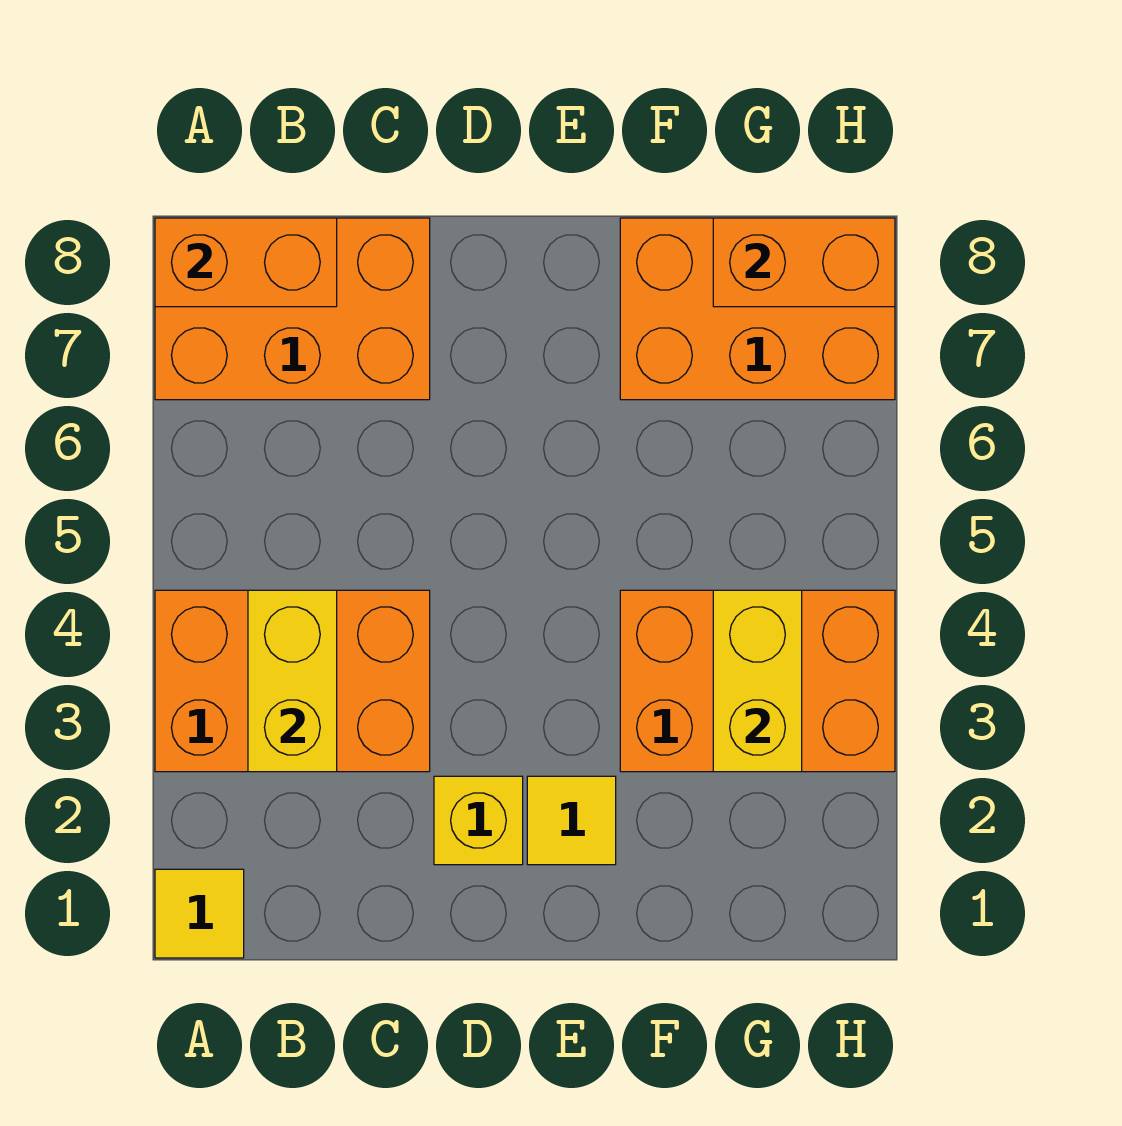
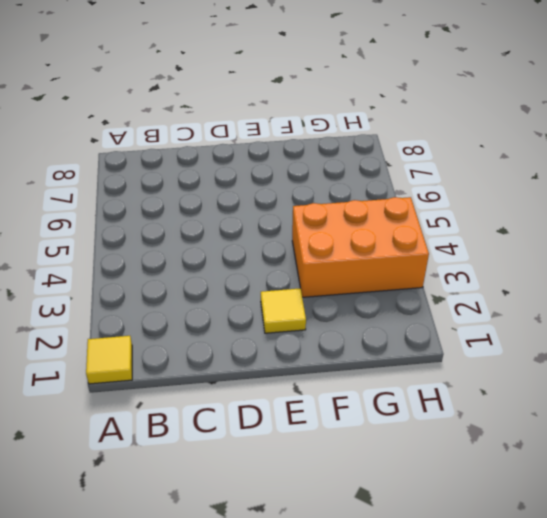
none -> orange 2x3 brick [155,590,430,772]
none -> orange 2x3 brick [155,218,430,400]

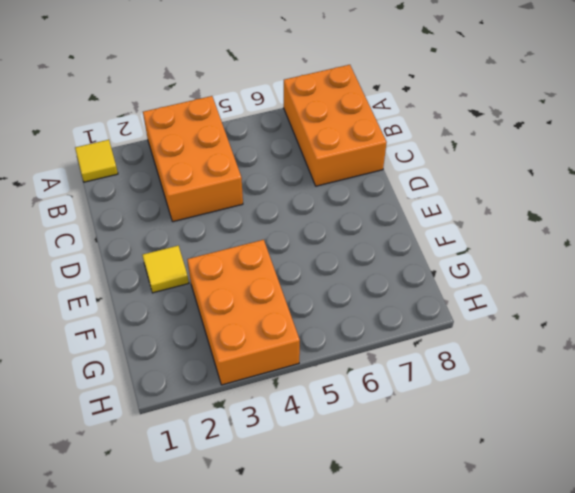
none -> yellow 1x1 brick [434,776,523,865]
none -> orange 2x3 brick [620,218,895,400]

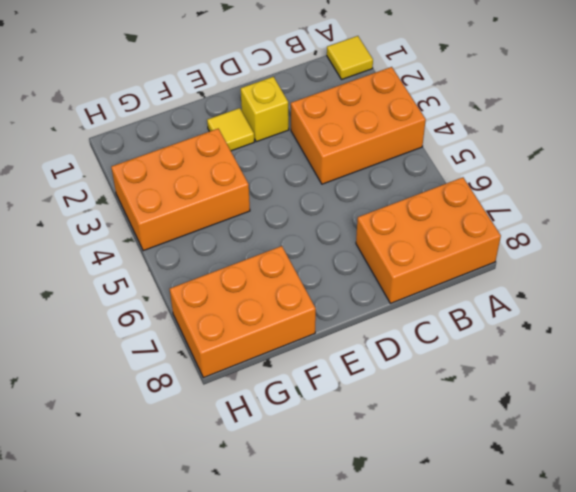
none -> orange 1x2 brick [155,218,337,307]
none -> yellow 1x2 brick [248,590,337,772]

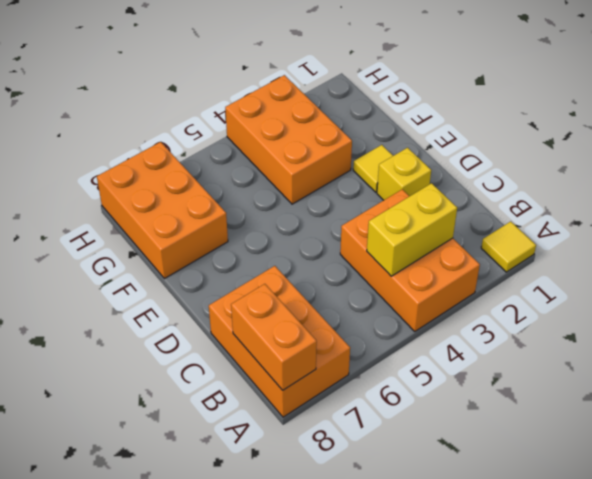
none -> yellow 1x2 brick [713,590,802,772]
none -> orange 1x2 brick [713,218,895,307]

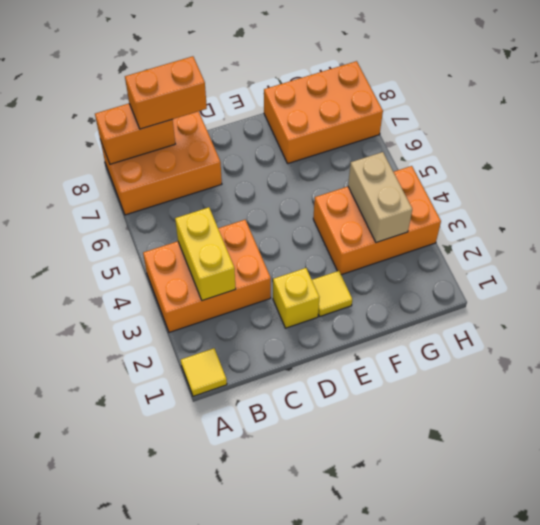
orange 1x2 brick [125,56,207,129] -> orange 1x2 brick moved to [713,218,895,307]
tan 1x2 brick [348,152,412,243] -> yellow 1x2 brick [713,590,802,772]

